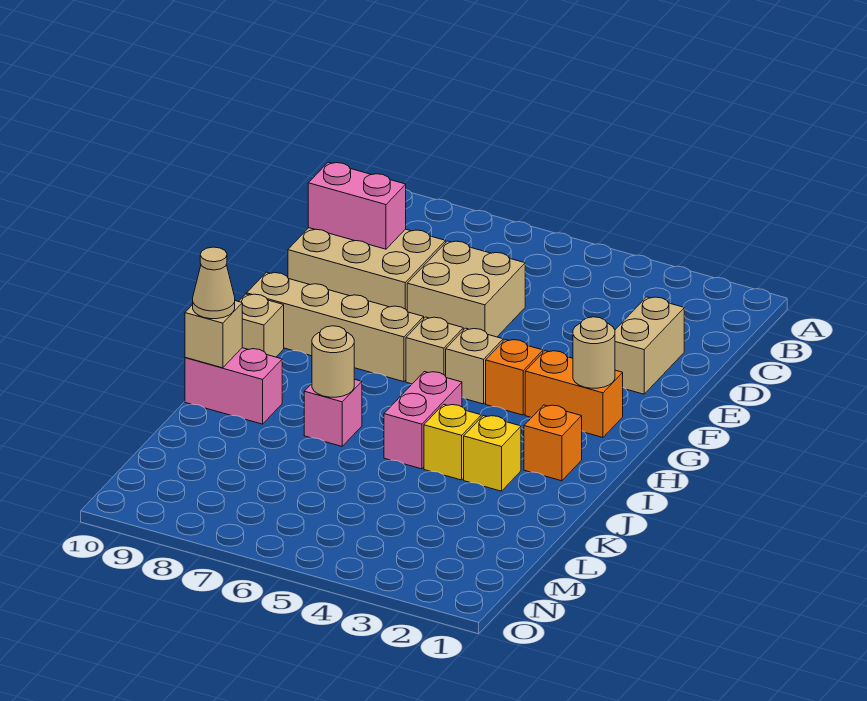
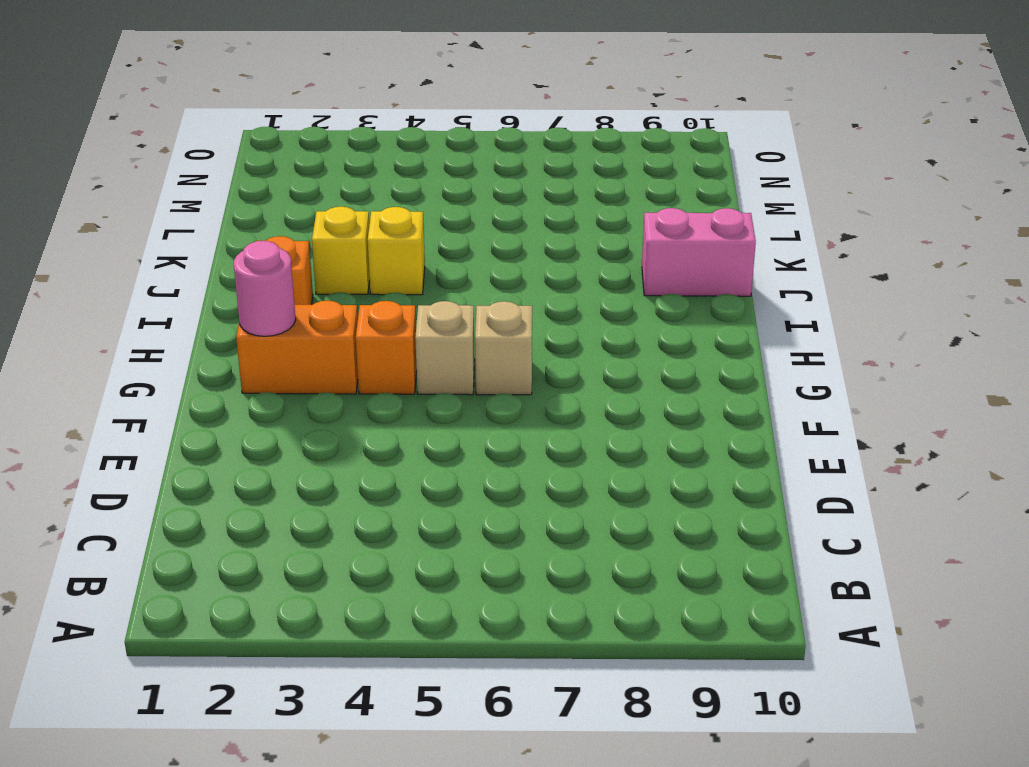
pink 1x1 round brick [234,241,296,336] -> tan 1x1 round brick [573,317,615,388]
none -> tan 1x2 brick [615,297,684,394]
none -> tan 2x2 brick [407,241,525,337]
none -> tan 2x3 brick [288,228,446,310]

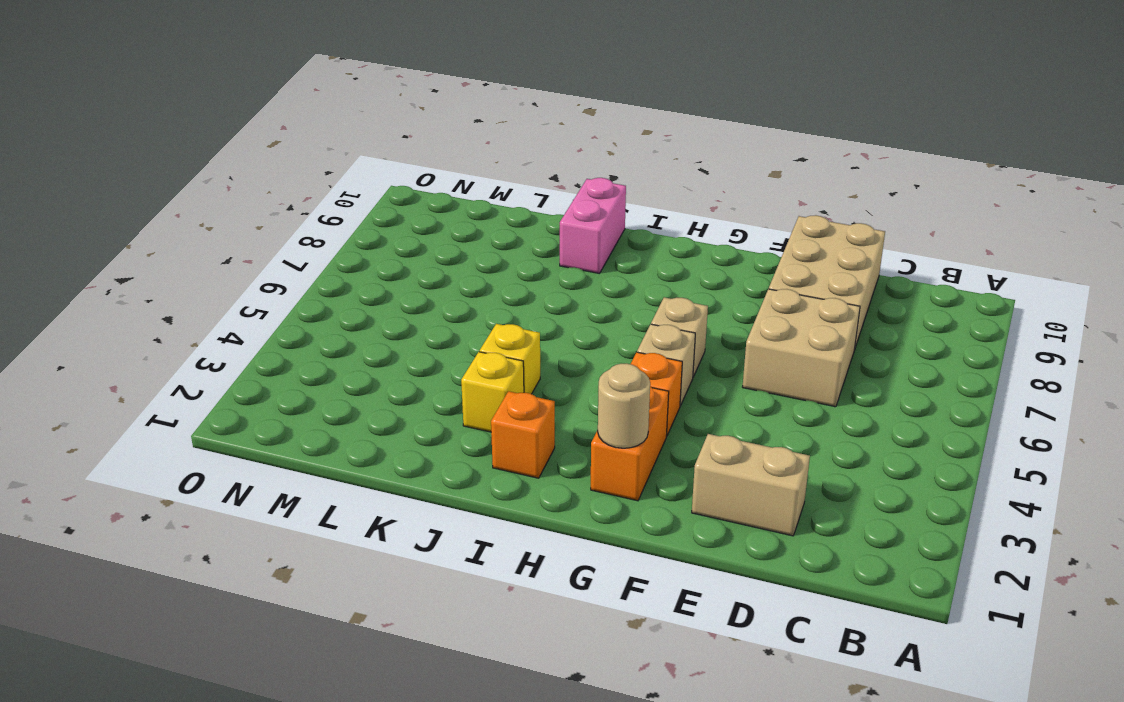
none -> tan 1x4 brick [247,272,424,382]
none -> tan 1x1 brick [239,294,284,357]
none -> pink 1x2 brick [384,372,462,469]

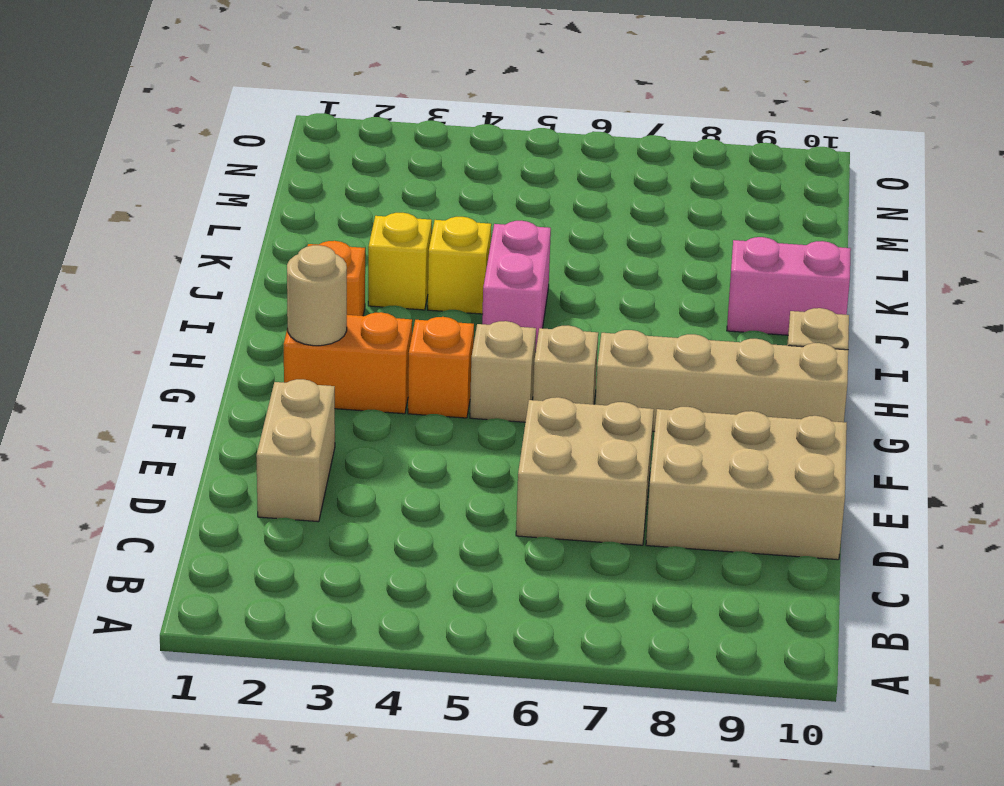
none -> pink 1x1 brick [304,379,362,446]
none -> pink 1x2 brick [308,162,406,249]
none -> tan 1x1 round brick [312,326,354,397]

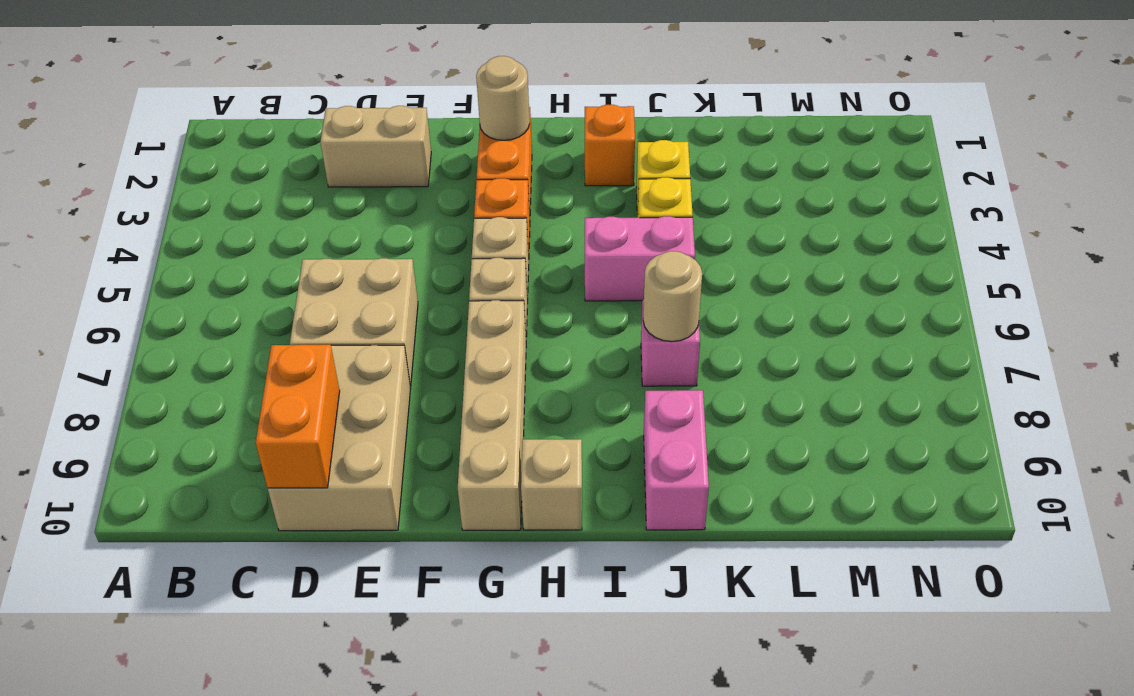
orange 1x2 brick [256,345,340,488] -> pink 1x2 brick [308,162,406,249]
none -> tan 1x1 brick [185,301,242,368]
none -> tan 1x1 cone [193,247,235,319]

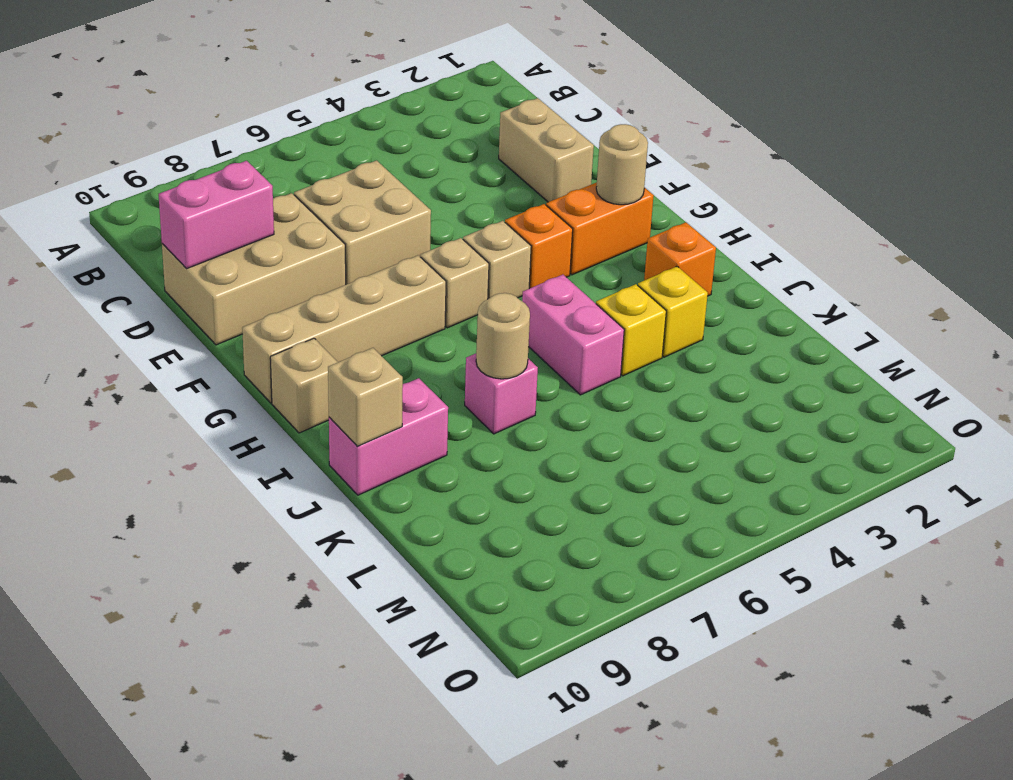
none -> tan 1x1 cone [193,247,235,319]

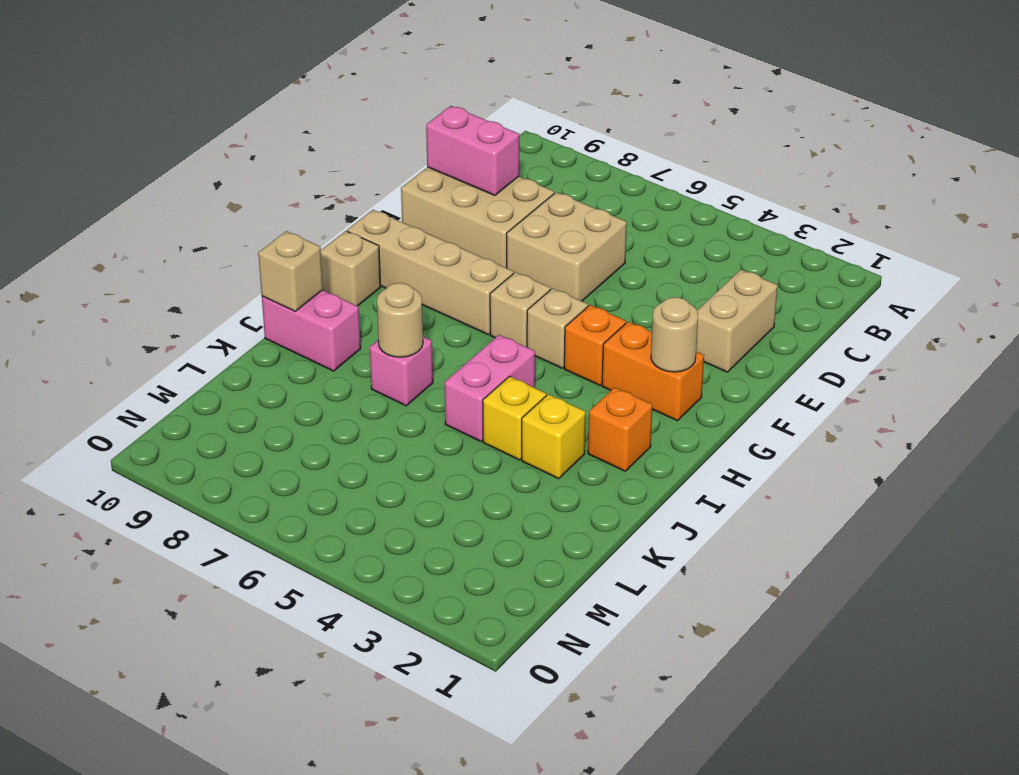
none -> tan 1x1 cone [193,247,235,319]

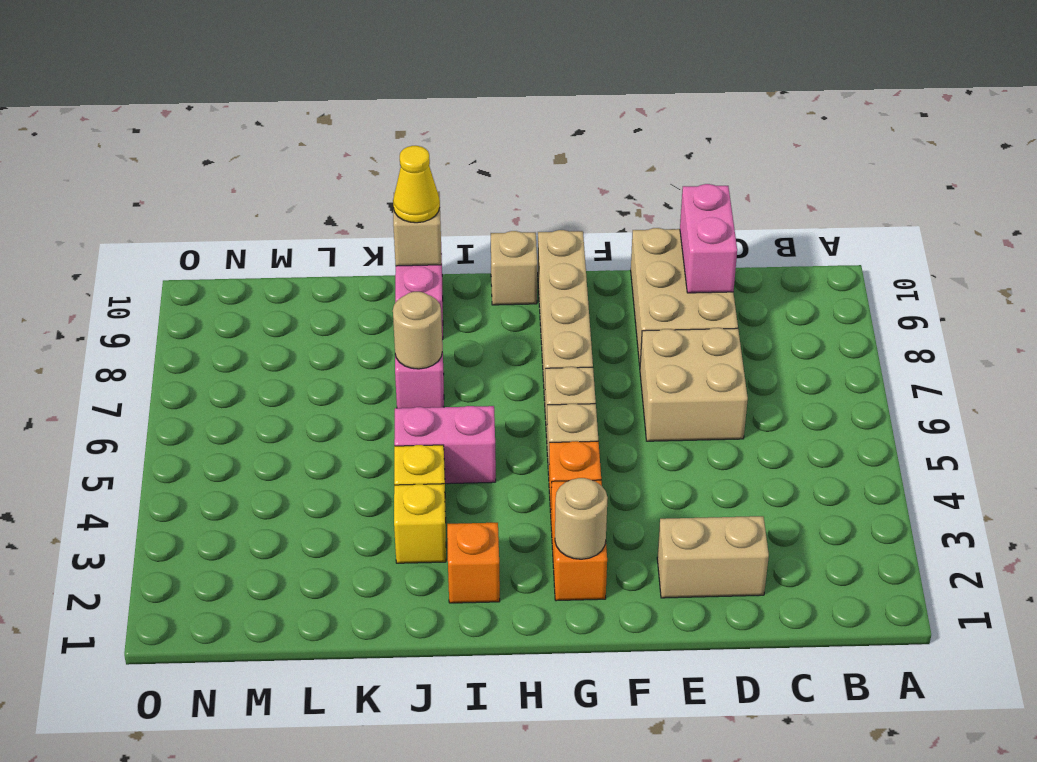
yellow 1x1 cone [393,146,440,223] -> tan 1x1 cone [193,247,235,319]

